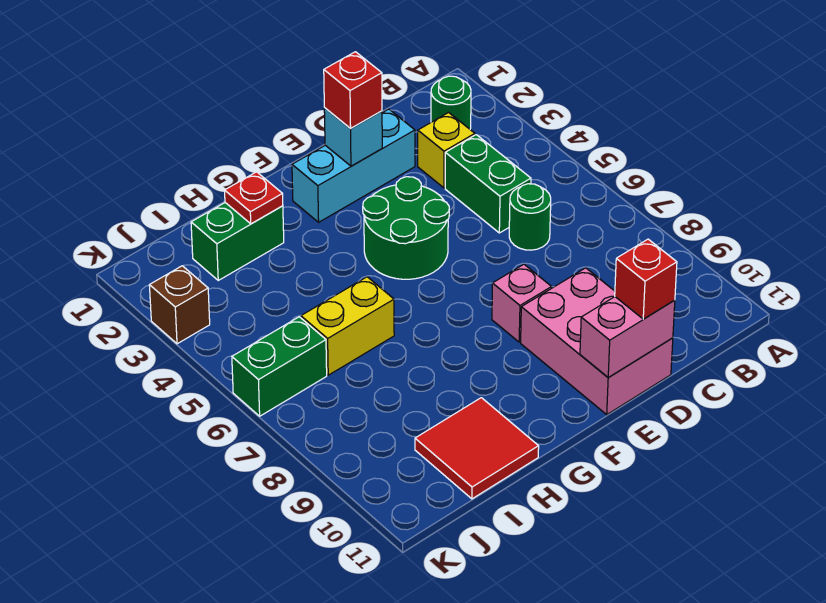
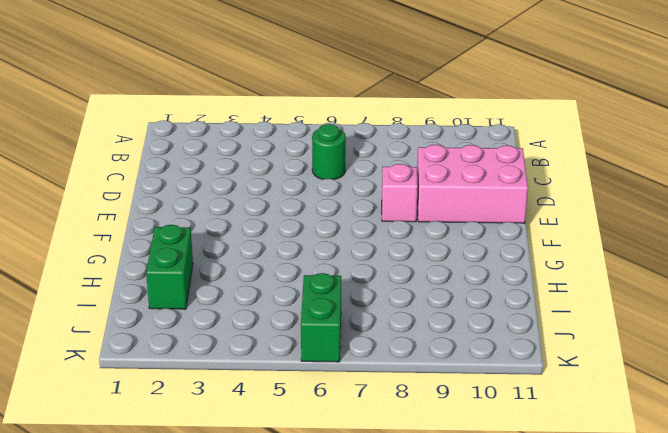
none -> green 1x1 round brick [431,76,471,129]
none -> yellow 1x1 brick [418,113,475,188]
none -> green 1x2 brick [445,135,531,233]

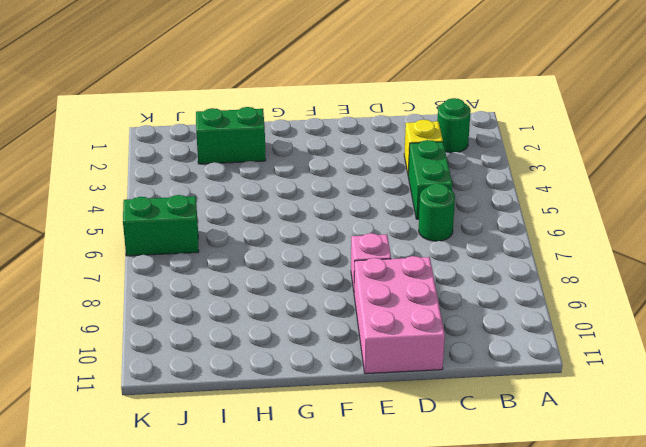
none -> cyan 1x3 brick [292,109,415,222]
none -> green 2x2 round brick [363,177,449,279]
none -> yellow 1x2 brick [301,277,394,375]

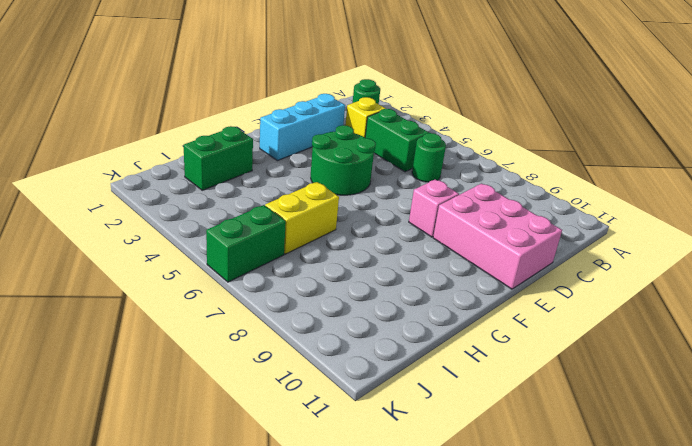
none -> red 2x2 tile [415,398,539,499]
none -> brown 1x1 brick [149,266,210,344]
none -> pink 1x2 brick [580,297,675,378]

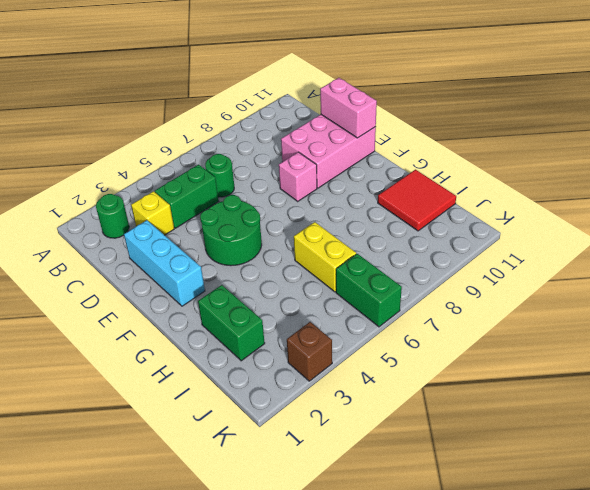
none -> cyan 1x1 brick [324,108,382,166]
none -> red 1x1 plate [225,172,283,224]
none -> red 1x1 brick [615,239,677,319]

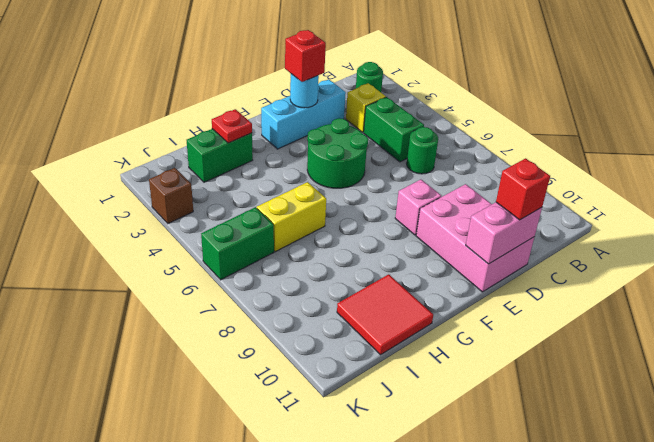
cyan 1x1 round brick [290,74,319,108] -> cyan 1x1 brick [324,108,382,166]

